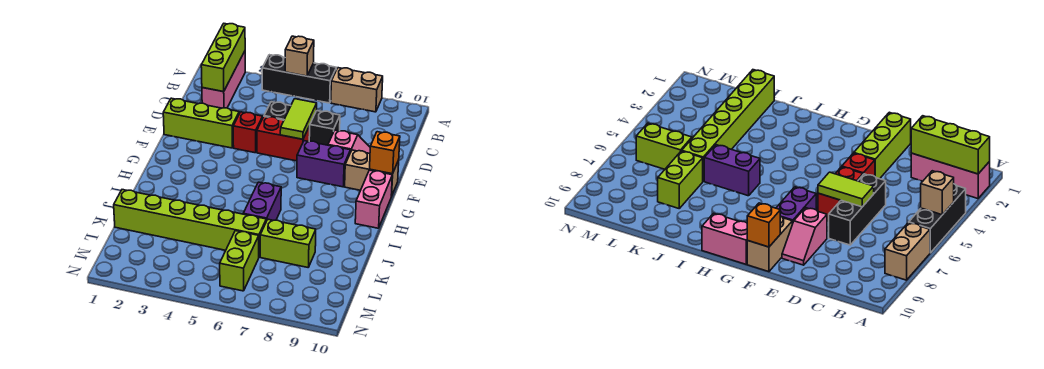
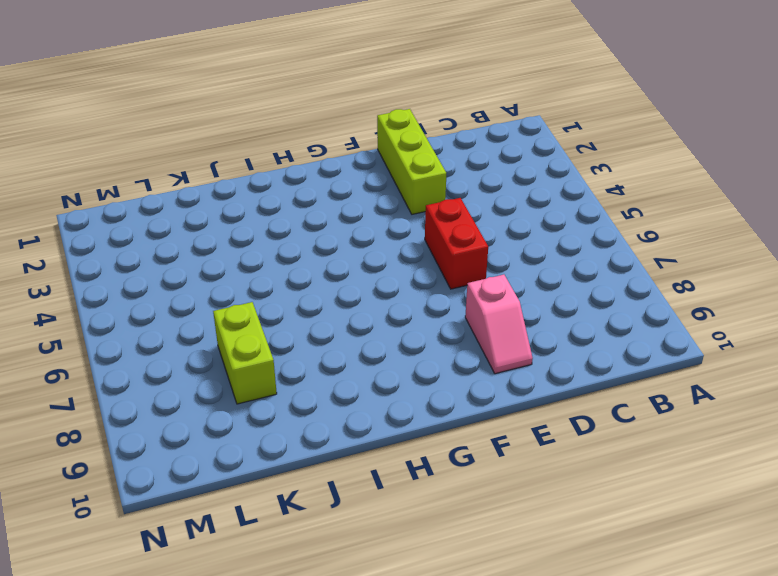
none -> pink 1x3 brick [202,51,245,108]
none -> black 1x3 brick [262,55,336,103]
none -> tan 1x2 brick [331,68,383,112]

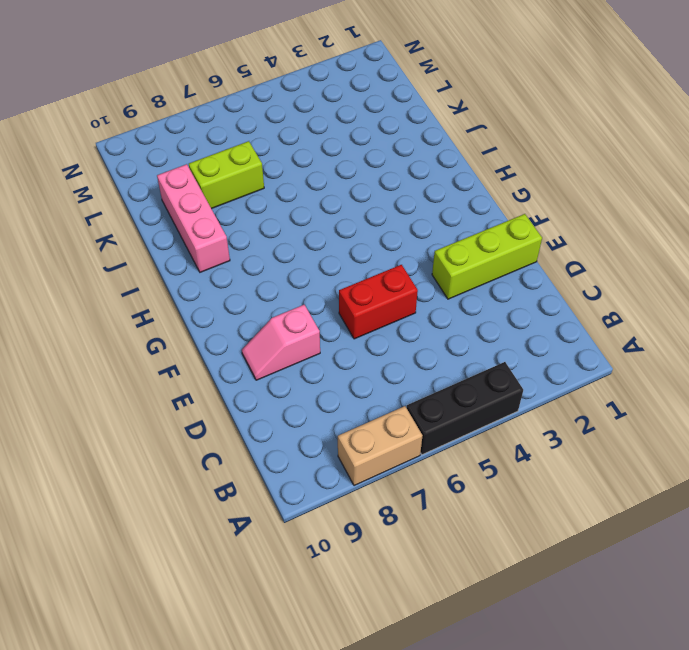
pink 1x3 brick [157,164,230,272] -> pink 1x3 brick moved to [202,51,245,108]
none -> black 1x3 brick [264,102,340,145]
none -> red 1x1 brick [233,112,263,153]
none -> purple 1x2 brick [297,141,351,187]

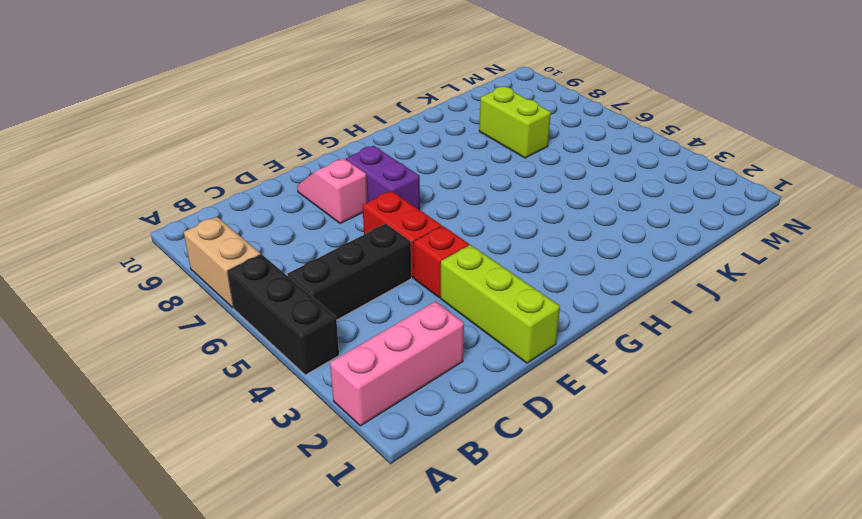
black 1x3 brick [287,224,411,320] -> black 1x3 brick turned to [264,102,340,145]
none -> tan 1x2 brick [345,150,399,196]
none -> pink 1x2 brick [355,170,392,228]
none -> purple 1x2 brick [243,182,281,221]

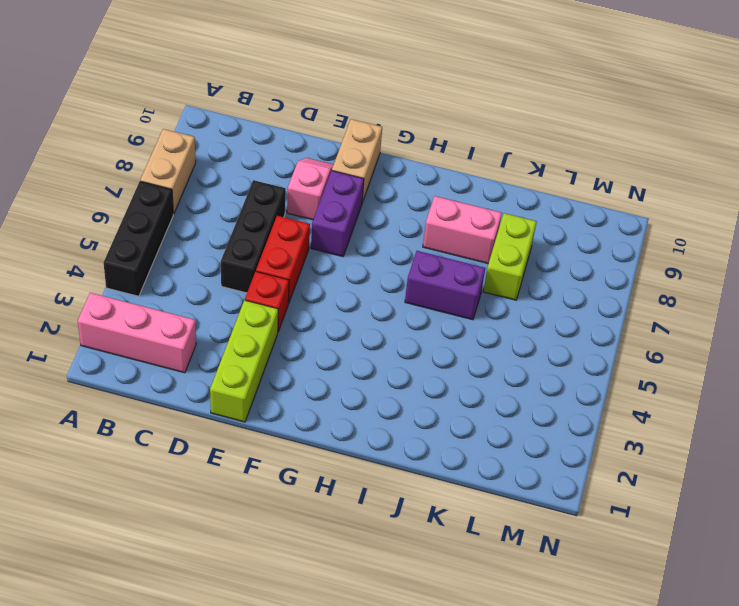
pink 1x2 brick [423,196,502,264] -> pink 1x2 brick moved to [355,170,392,228]
none -> lime 1x6 brick [114,190,266,257]
none -> lime 1x2 brick [220,231,259,291]
none -> lime 1x3 brick [201,24,245,92]

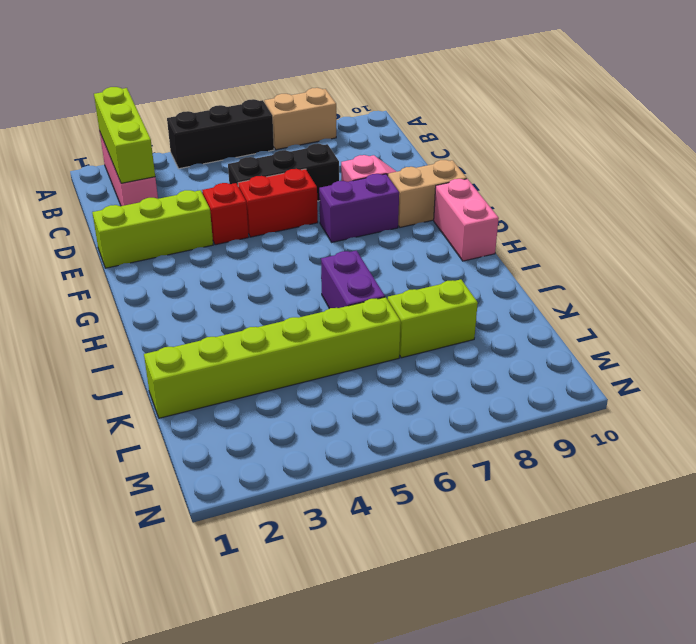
none -> lime 1x2 brick [220,231,259,291]
none -> tan 1x1 brick [285,36,314,76]
none -> lime 1x2 tile [280,99,317,139]

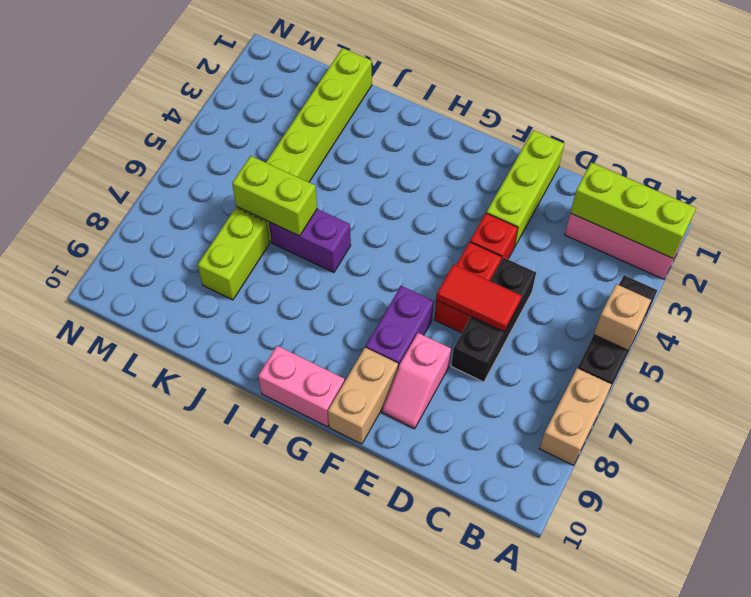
red 1x2 tile [436,264,521,332] -> lime 1x2 tile [280,99,317,139]
lime 1x2 brick [232,156,317,236] -> lime 1x2 brick moved to [220,231,259,291]
none -> orange 1x1 brick [370,132,400,174]

